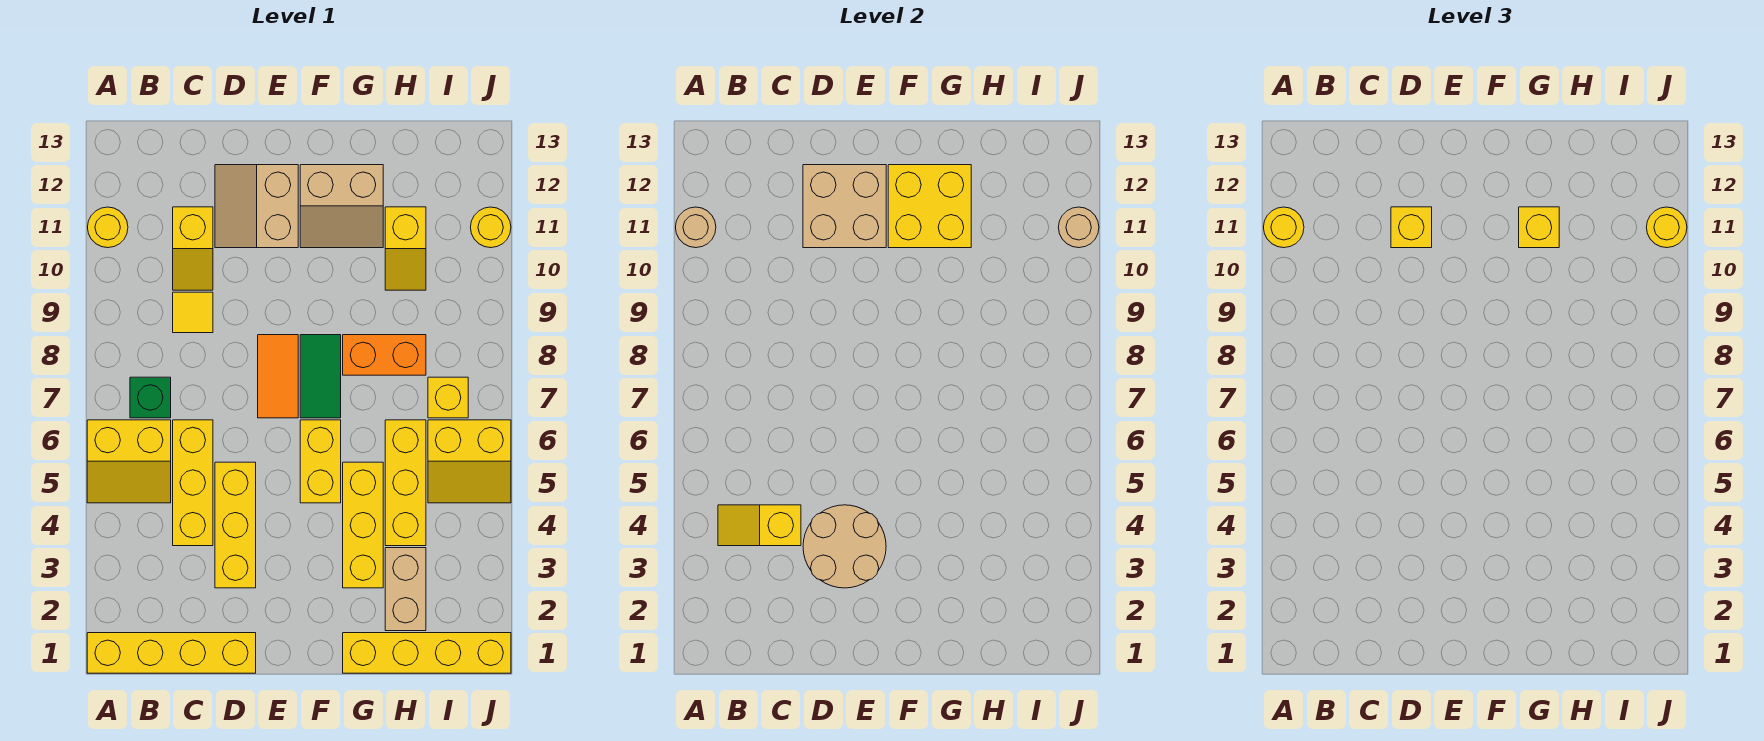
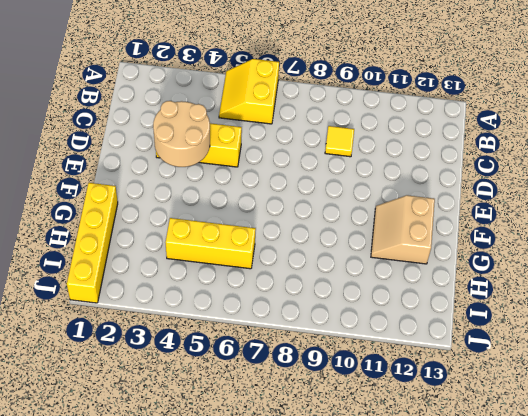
none -> yellow 1x4 brick [87,633,256,673]
none -> yellow 1x1 round brick [88,207,128,248]
none -> green 1x1 brick [130,377,171,418]
none -> yellow 1x3 brick [173,420,213,546]

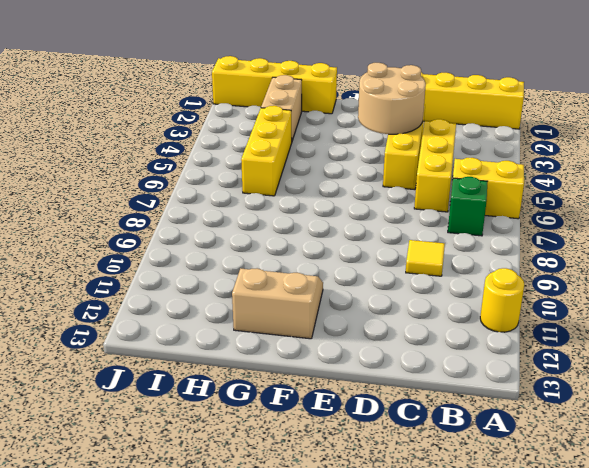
none -> yellow 1x2 slope [173,207,213,290]
none -> tan 2x2 slope [215,165,298,248]
none -> orange 1x2 tile [258,335,298,418]
none -> yellow 1x2 brick [300,420,341,503]

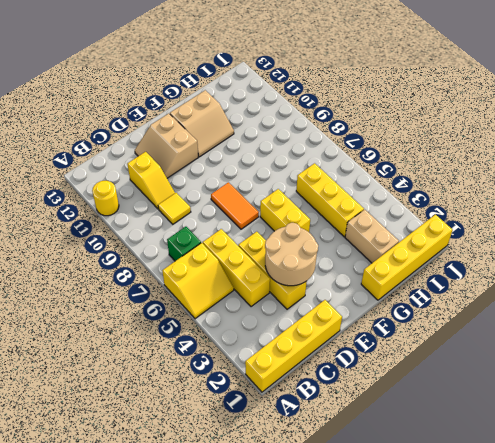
none -> green 1x2 tile [300,335,341,418]
none -> yellow 1x3 brick [343,462,383,588]
none -> orange 1x2 brick [343,335,426,375]
none -> yellow 1x2 slope [385,207,426,290]

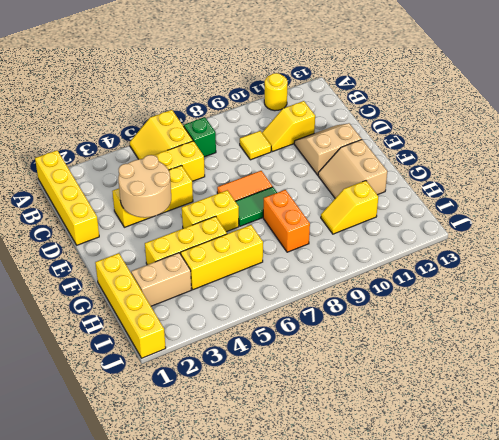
none -> yellow 2x2 slope [428,420,511,503]
none -> yellow 1x1 brick [428,377,468,418]
none -> yellow 1x1 round brick [470,207,511,248]
none -> tan 1x1 round brick [676,207,716,248]

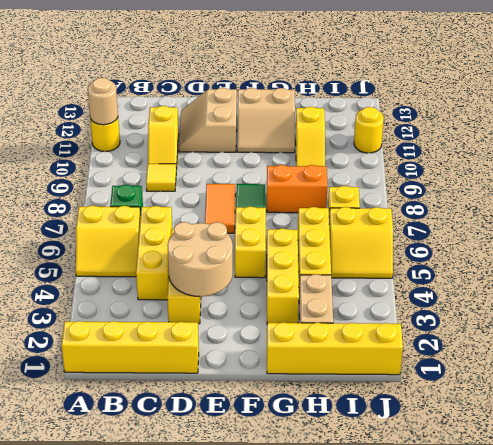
none -> yellow 1x2 slope [718,505,801,546]
none -> tan 2x2 brick [803,165,886,248]
none -> yellow 2x2 brick [888,165,971,248]
none -> tan 1x1 round brick [1058,207,1099,248]

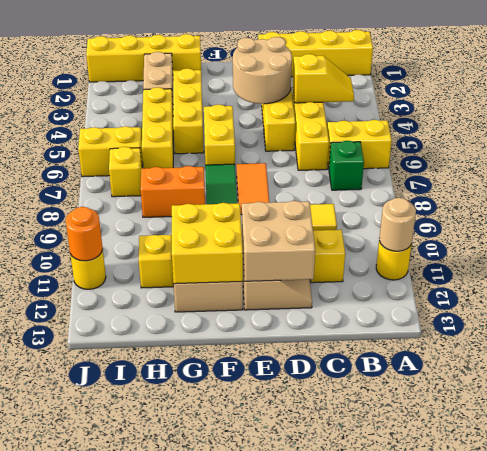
orange 1x1 round brick [66,207,103,261] -> tan 1x1 round brick [1058,207,1099,248]
none -> yellow 1x1 round brick [1264,207,1304,248]
none -> yellow 1x1 brick [1391,207,1432,248]
none -> yellow 1x1 brick [1519,207,1559,248]
none -> yellow 1x1 round brick [1646,207,1687,248]

